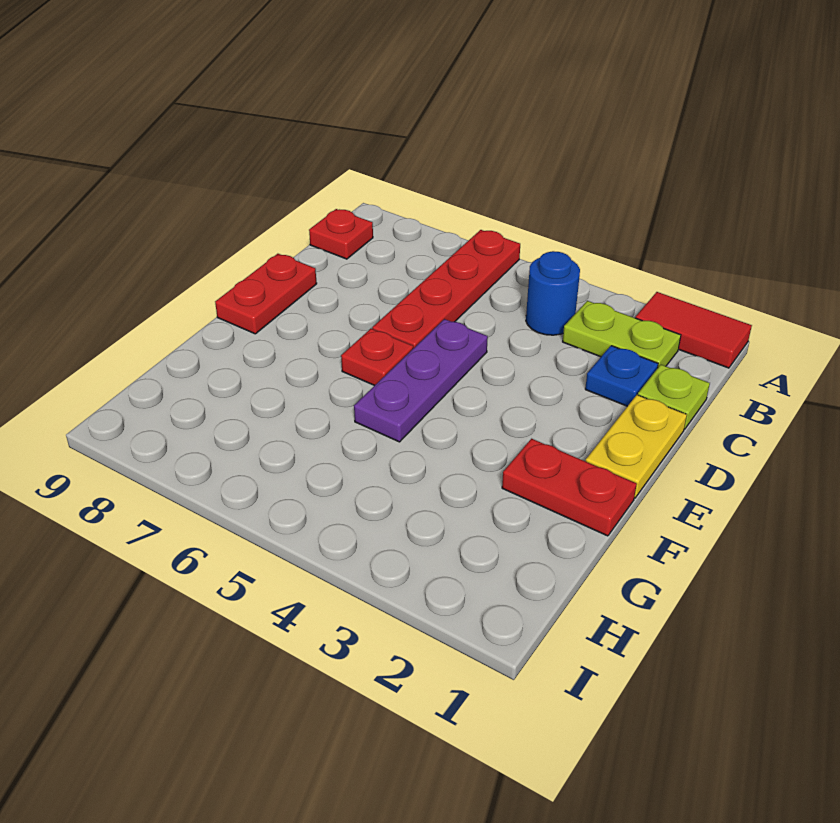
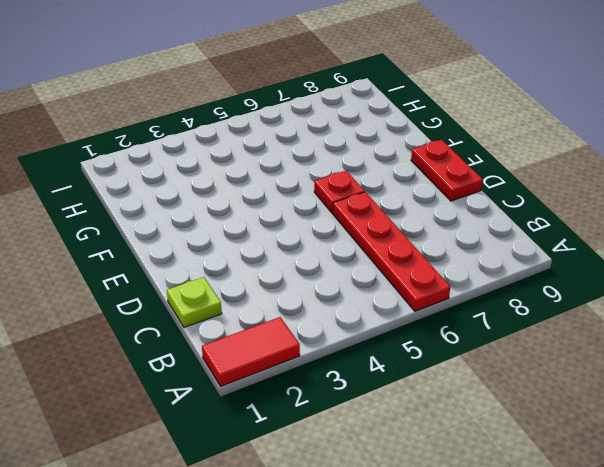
none -> lime 1x2 plate [563,301,681,367]
none -> blue 1x1 round brick [526,251,580,335]
none -> red 1x1 plate [309,209,373,259]

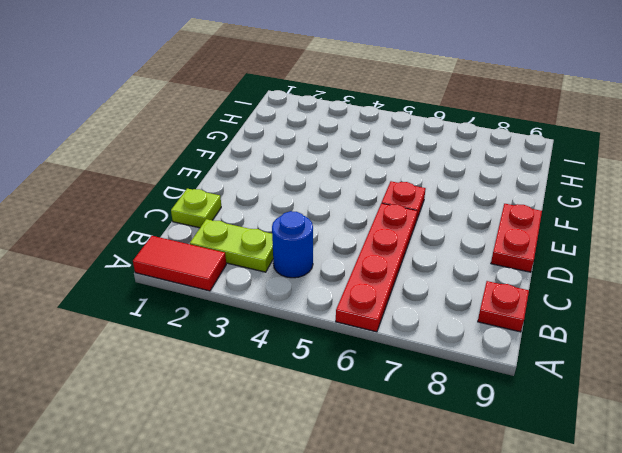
none -> blue 1x1 plate [585,346,658,406]
none -> yellow 1x2 plate [585,395,687,498]
none -> purple 1x3 plate [354,319,488,442]

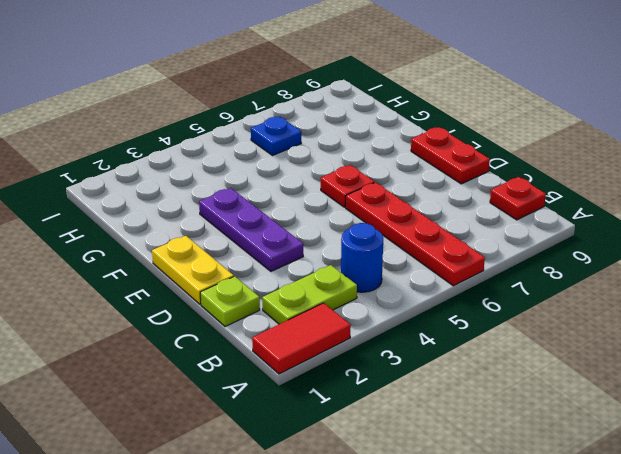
purple 1x3 plate [199,188,303,271] -> purple 1x3 plate moved to [354,319,488,442]
blue 1x1 plate [251,116,301,155] -> blue 1x1 plate moved to [585,346,658,406]
none -> red 1x2 plate [502,439,637,536]

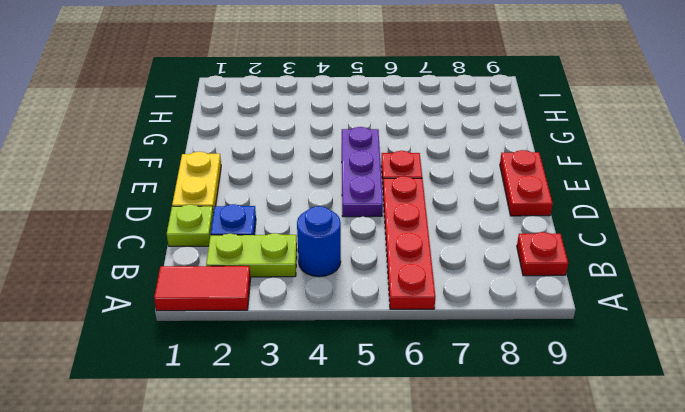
none -> red 1x2 plate [502,439,637,536]

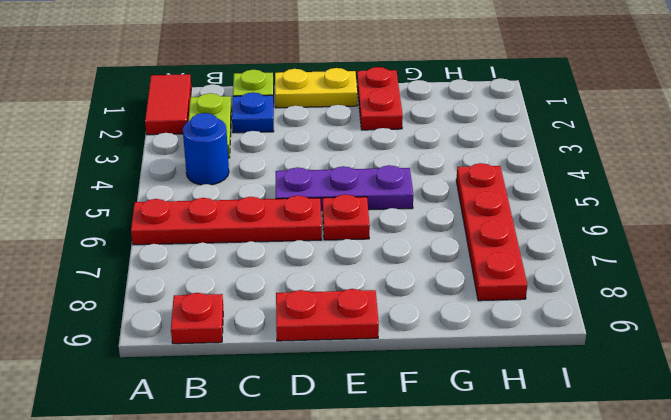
red 1x4 plate [456,163,527,301] -> none

